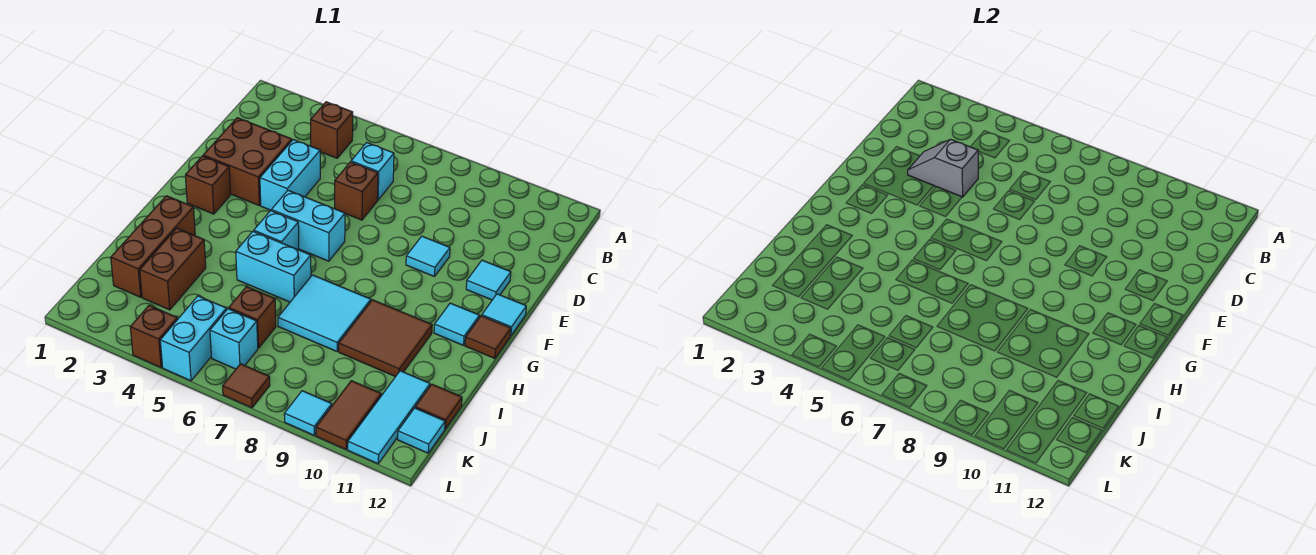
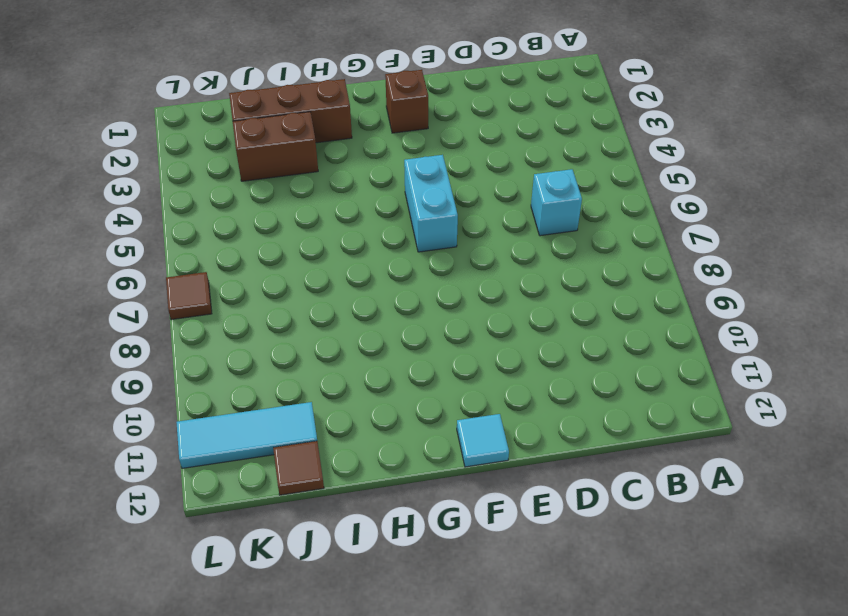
none -> brown 1x1 brick [311,102,353,158]
none -> brown 2x2 brick [203,118,292,205]
none -> cyan 1x2 brick [260,140,320,210]

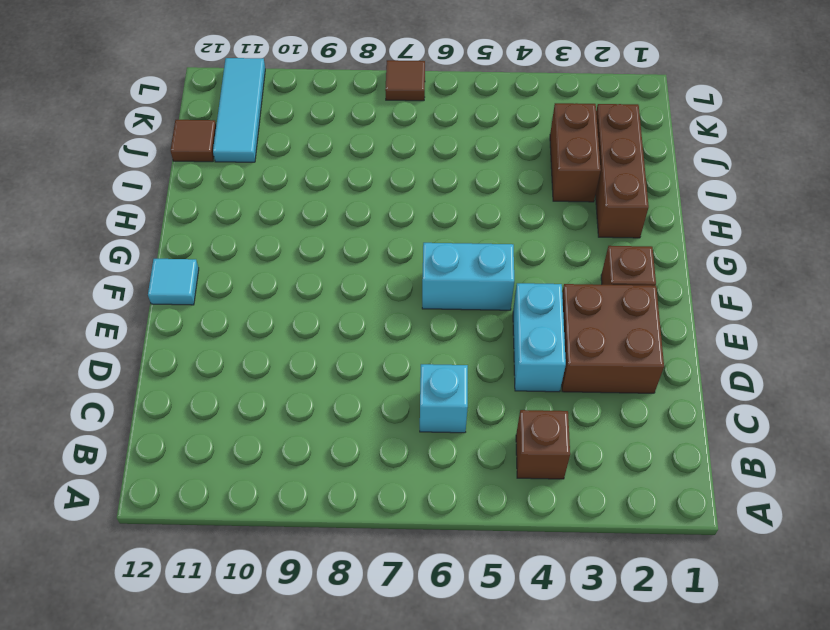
none -> brown 1x1 brick [335,162,378,220]
none -> cyan 1x1 tile [406,236,450,277]
none -> cyan 1x1 tile [466,260,511,300]

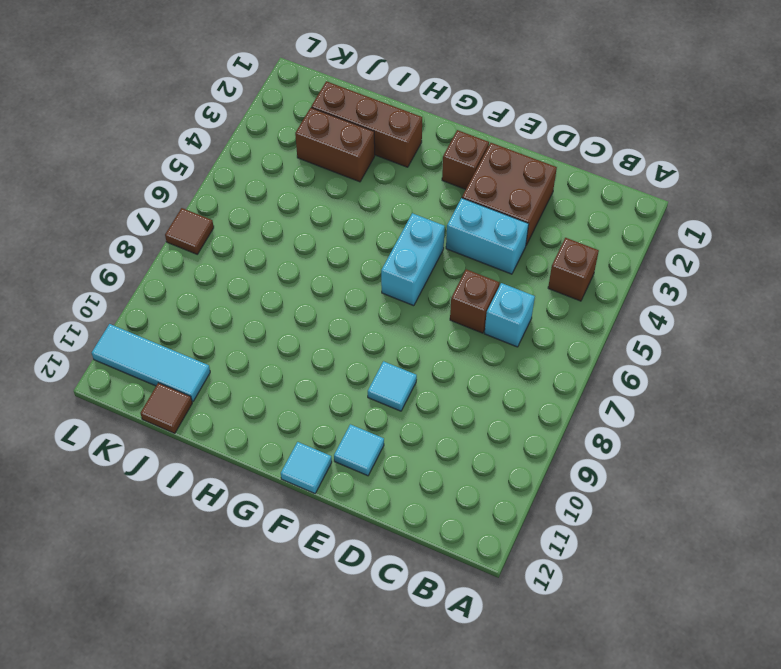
none -> cyan 1x1 brick [254,211,299,250]
none -> cyan 1x1 tile [434,303,479,345]
none -> brown 1x1 tile [465,316,511,358]

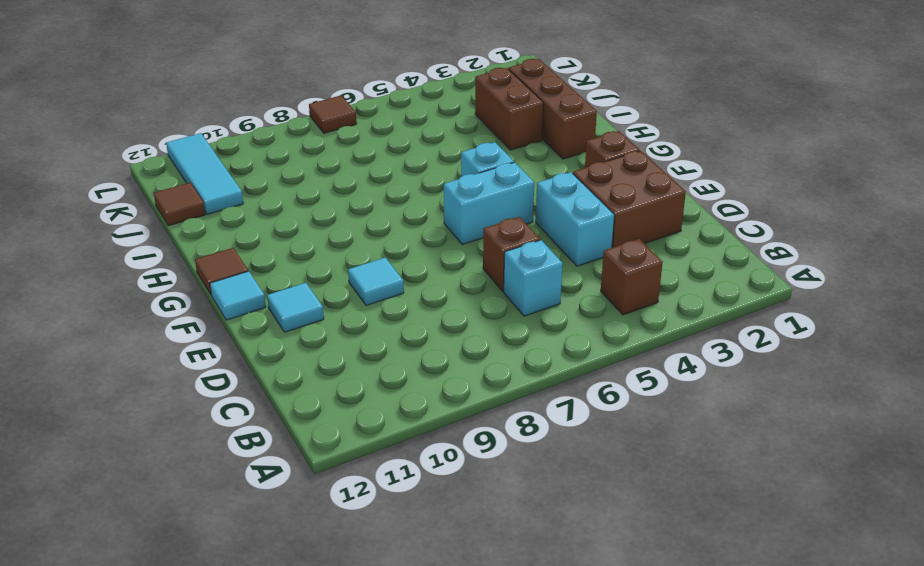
none -> cyan 1x1 tile [434,303,479,345]
none -> cyan 1x2 brick [236,231,311,302]
none -> cyan 2x2 tile [278,275,371,351]

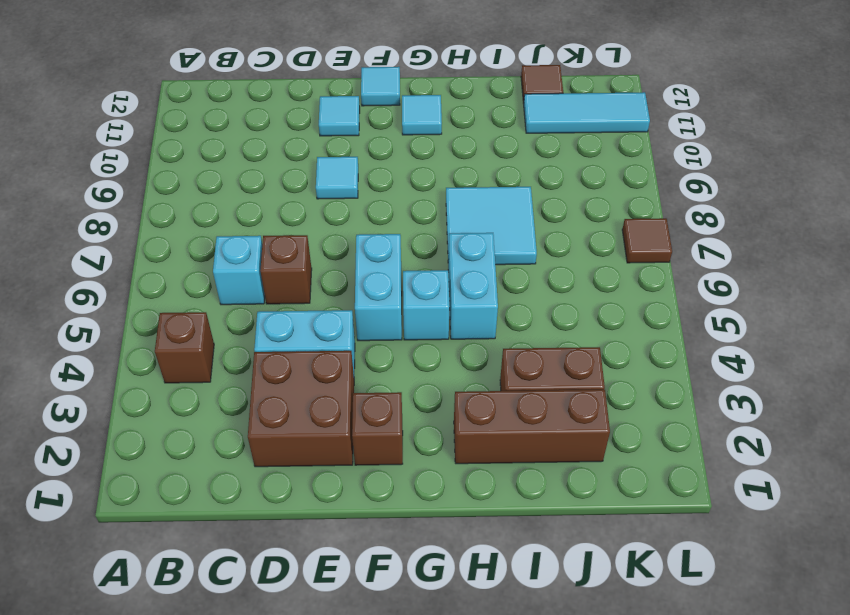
none -> brown 1x1 tile [465,316,511,358]
none -> brown 2x2 tile [339,300,432,377]
none -> brown 1x1 brick [229,287,276,348]

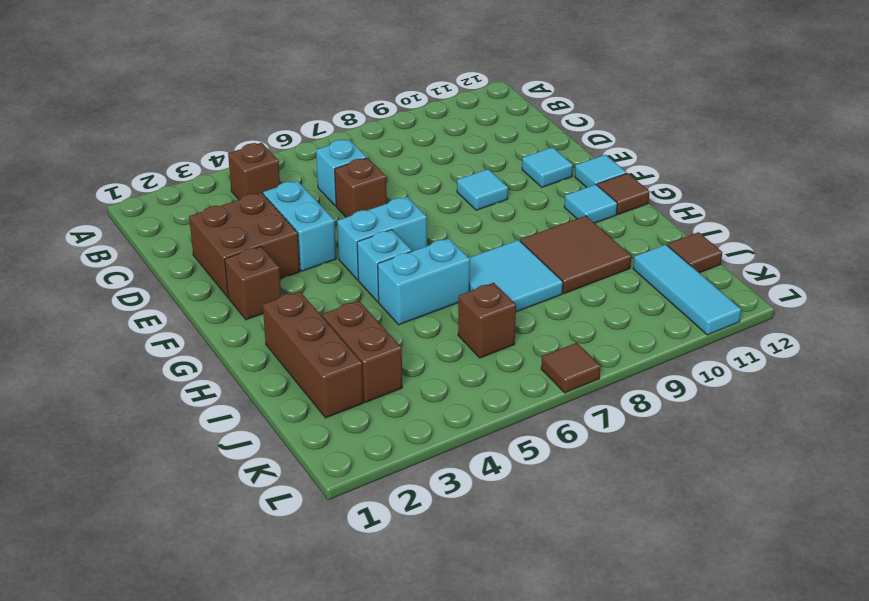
none -> cyan 1x2 brick [160,296,227,381]
none -> cyan 1x1 brick [210,309,258,369]
none -> brown 1x2 tile [316,381,381,449]

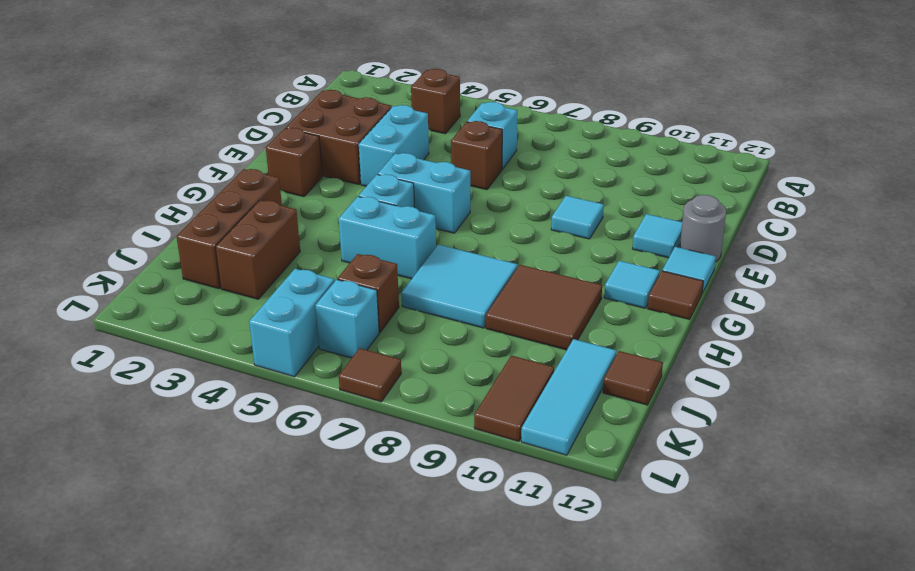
grey 1x1 round brick [680,195,726,262] -> none
none -> cyan 1x1 tile [398,408,445,453]
none -> brown 1x1 brick [130,305,178,367]
none -> cyan 1x1 tile [284,391,332,435]

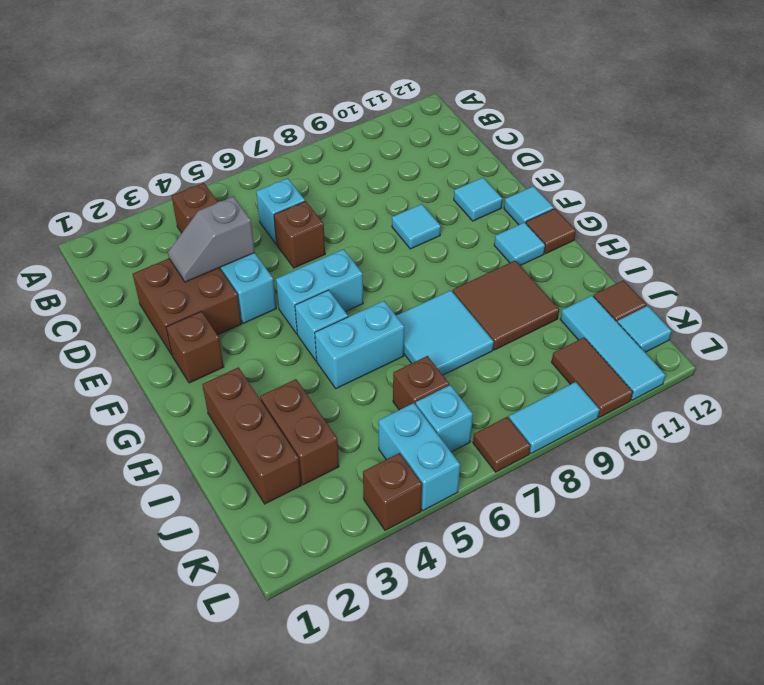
cyan 1x2 tile [509,382,600,453] -> cyan 1x1 tile [284,391,332,435]

